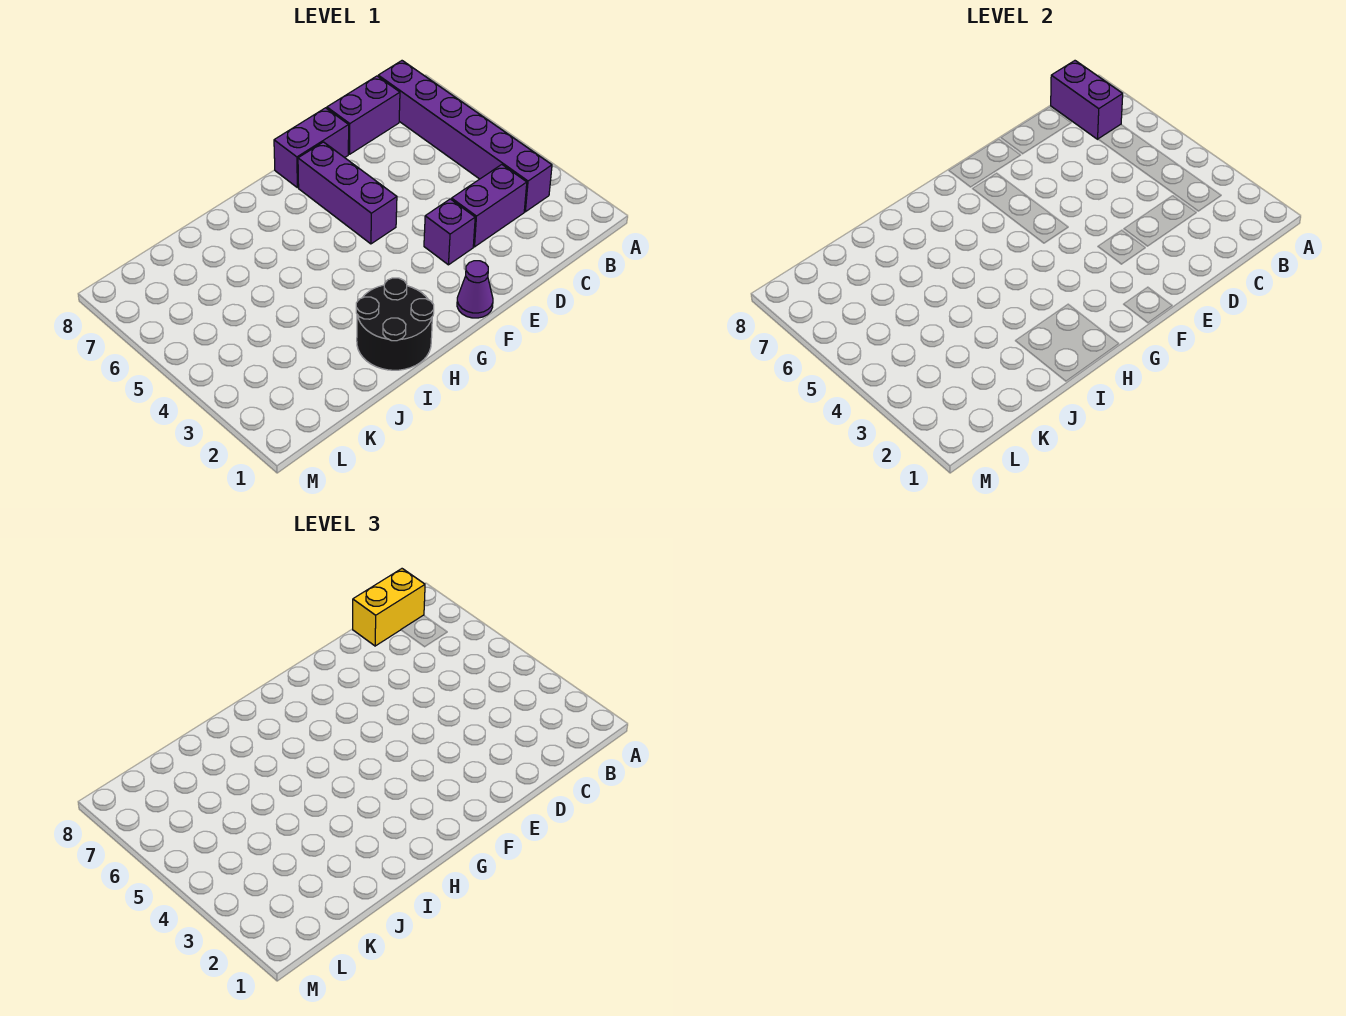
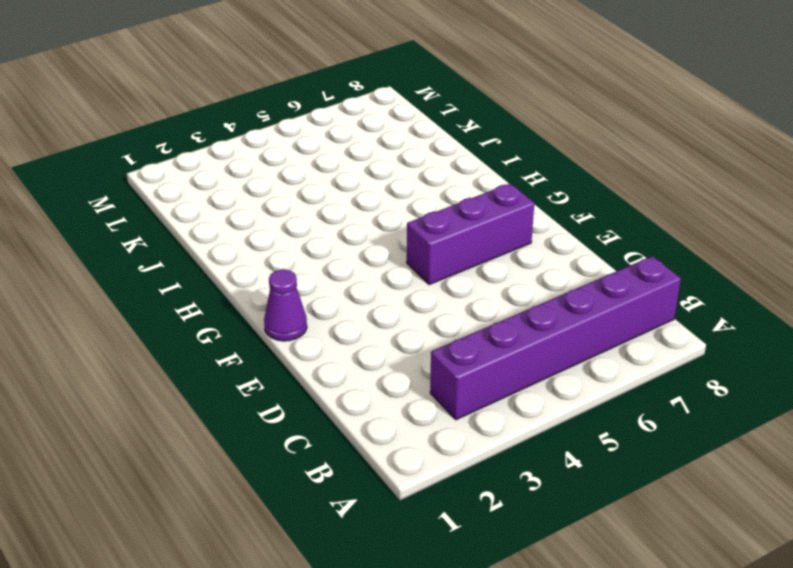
none -> purple 1x2 brick [451,165,527,247]
none -> purple 1x2 brick [327,76,400,154]

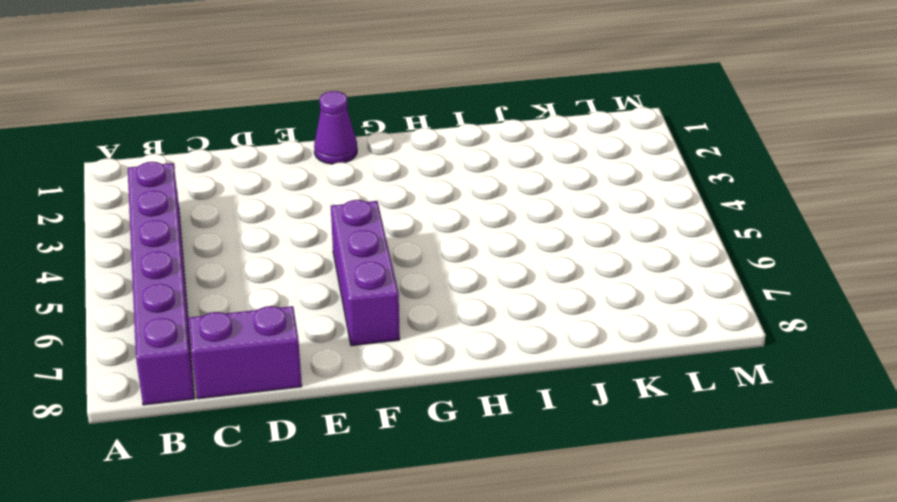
none -> purple 1x2 brick [451,165,527,247]
none -> purple 1x1 brick [424,199,475,265]

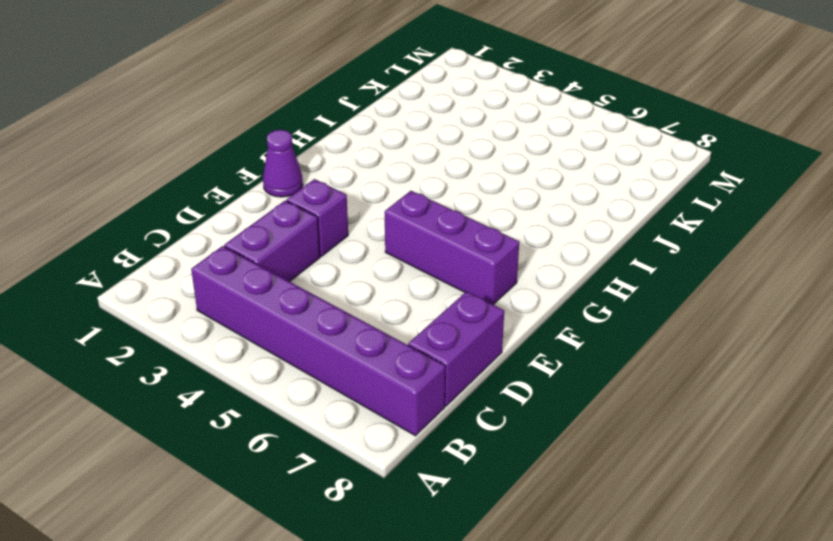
none -> purple 1x2 brick [274,108,349,188]
none -> black 2x2 round brick [356,278,434,370]

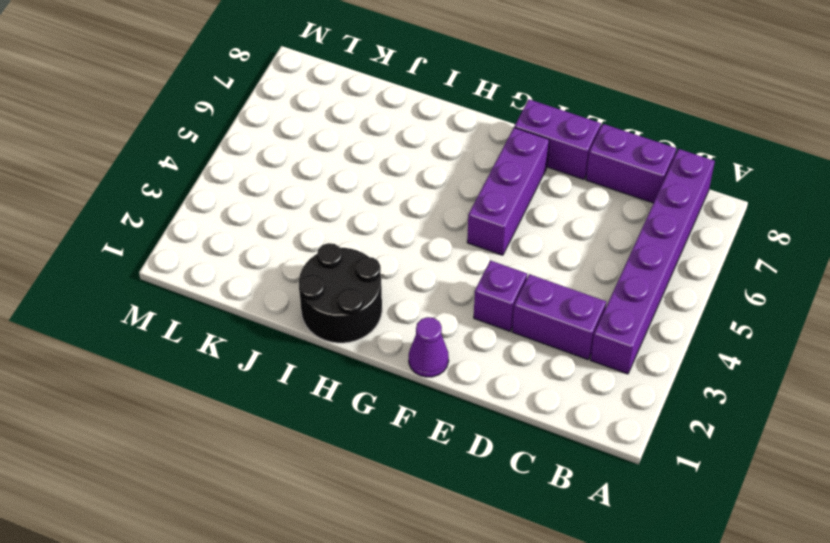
none -> purple 1x2 brick [1051,61,1123,139]
none -> yellow 1x2 brick [353,569,425,646]

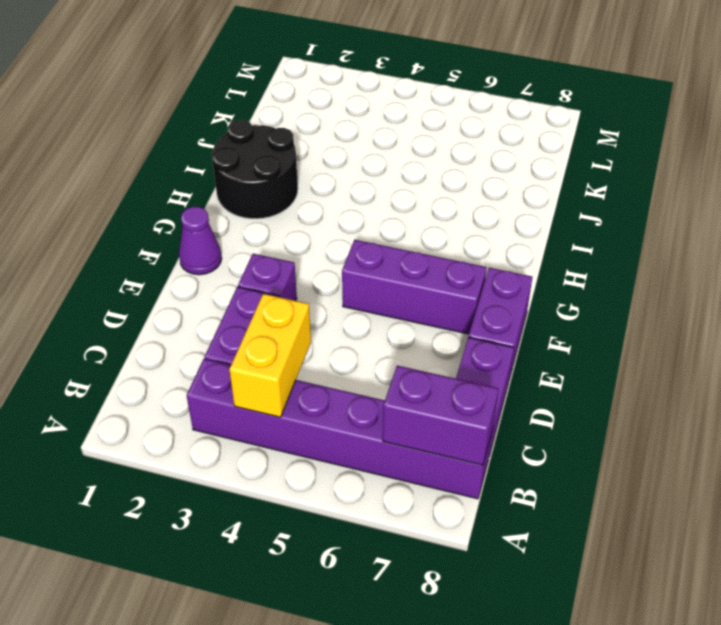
yellow 1x2 brick [229,294,311,417] -> yellow 1x2 brick moved to [353,569,425,646]

